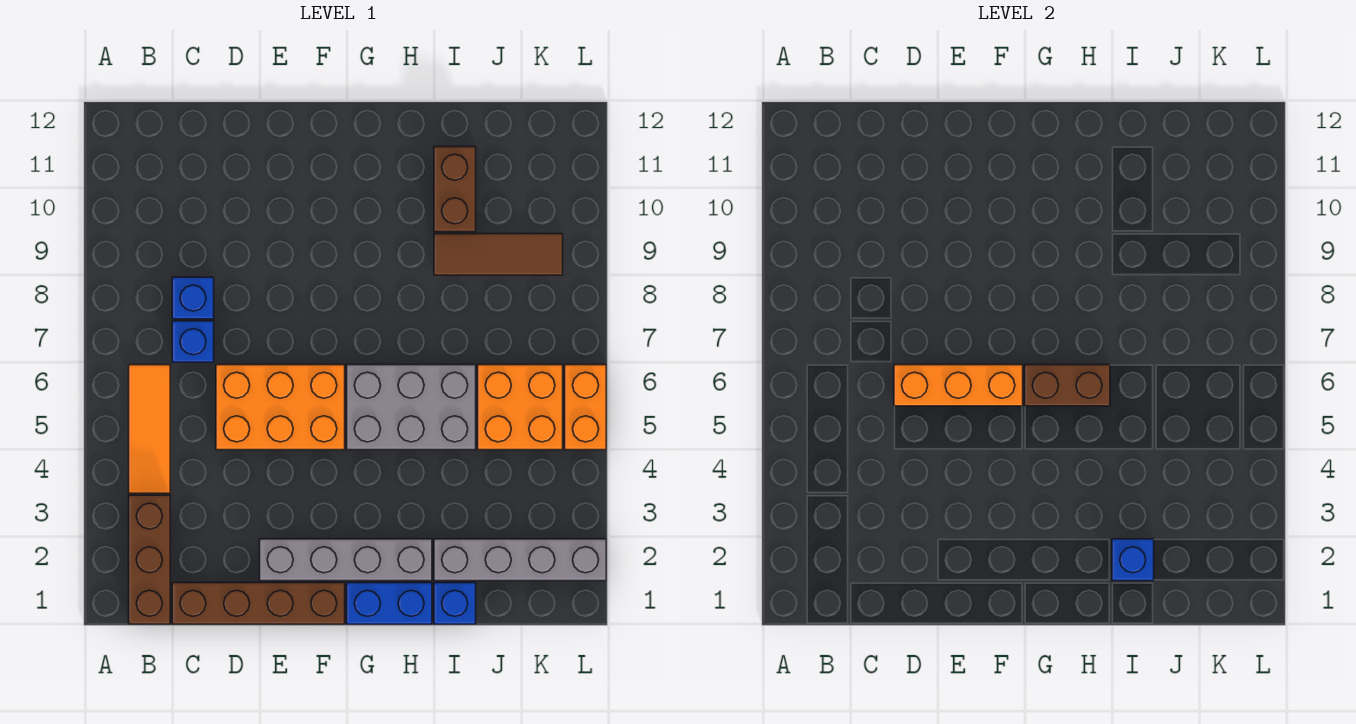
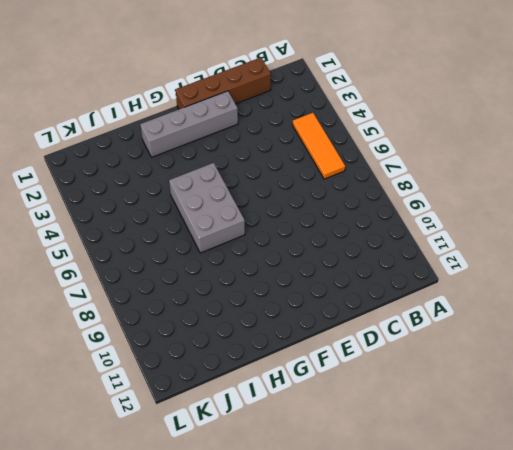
grey 2x3 brick [169,163,245,253] -> grey 2x3 brick turned to [347,365,476,450]
none -> brown 1x3 brick [129,495,170,624]
none -> blue 1x1 brick [172,321,214,362]
none -> blue 1x1 brick [172,277,214,319]

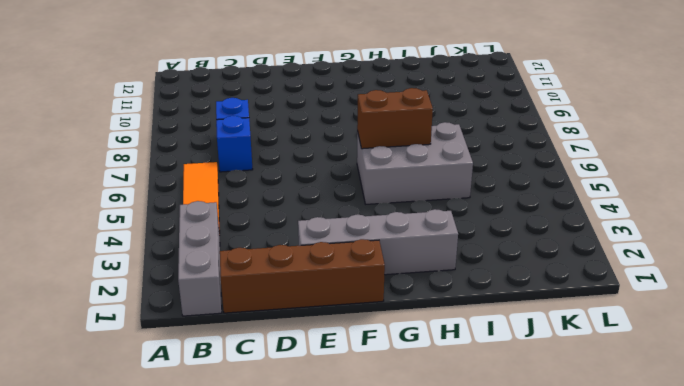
grey 1x3 brick [178,201,222,316] -> brown 1x3 brick [129,495,170,624]
none -> orange 2x3 brick [216,365,345,450]
none -> blue 1x2 brick [347,583,432,624]
none -> blue 1x1 brick [434,583,476,624]

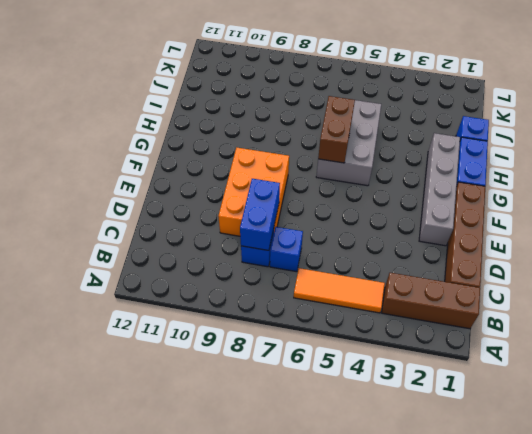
blue 1x2 brick [240,179,280,250] -> none
orange 2x3 brick [218,148,289,236] -> orange 2x3 brick moved to [216,365,345,450]
none -> grey 1x4 brick [434,539,606,581]
none -> brown 1x3 tile [434,234,563,275]
none -> brown 1x2 brick [434,147,476,232]

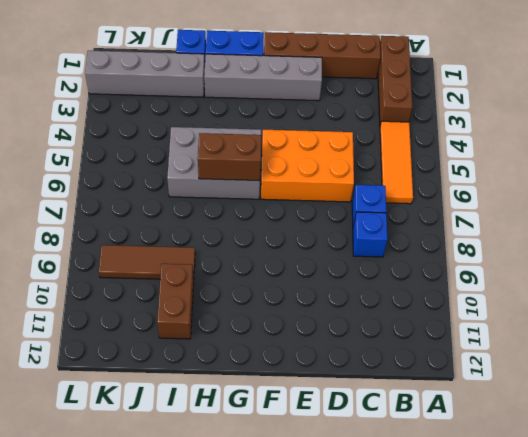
none -> orange 2x2 brick [478,365,563,450]
none -> orange 1x2 brick [565,365,606,450]
none -> orange 1x3 brick [894,365,1023,406]

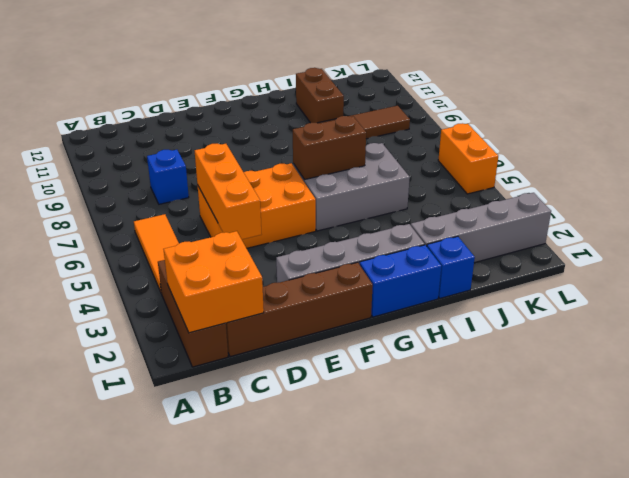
orange 2x2 brick [164,231,264,333] -> orange 2x2 brick moved to [478,365,563,450]
orange 1x3 brick [195,144,261,239] -> orange 1x3 brick turned to [894,365,1023,406]
none -> blue 1x1 brick [172,321,214,362]
none -> blue 1x1 brick [1112,539,1154,581]

